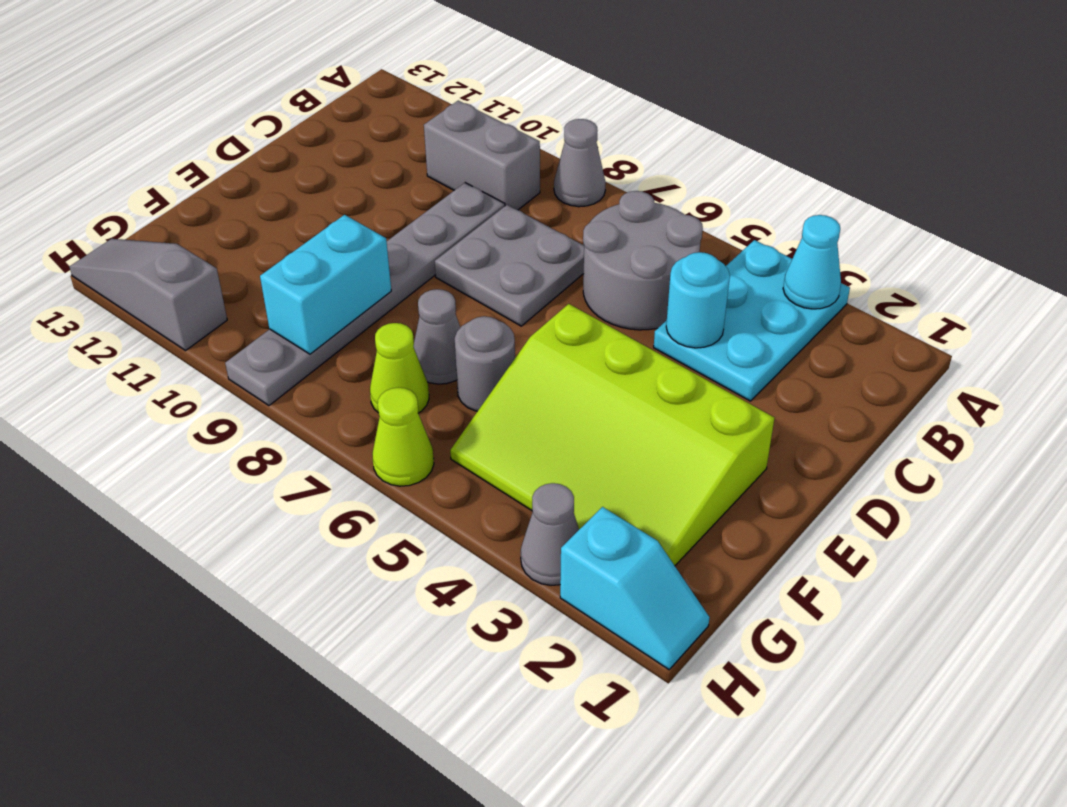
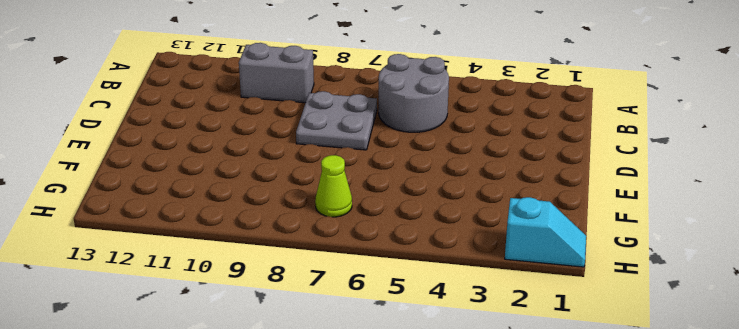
none -> cyan 2x3 plate [654,240,850,401]
none -> grey 1x1 cone [554,119,606,207]
none -> grey 1x6 plate [225,183,505,406]

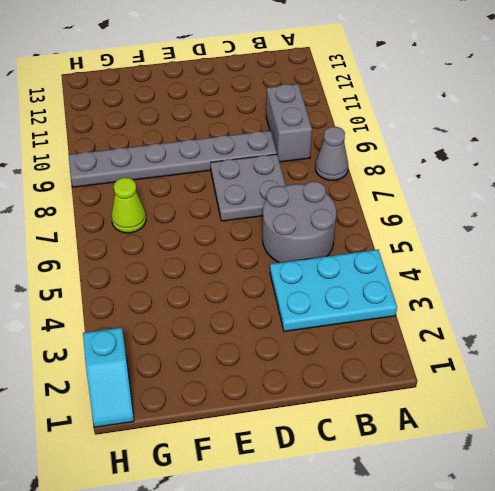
none -> lime 3x4 slope [450,304,774,566]
none -> grey 1x1 round brick [455,316,515,411]
none -> grey 1x1 cone [414,289,460,384]

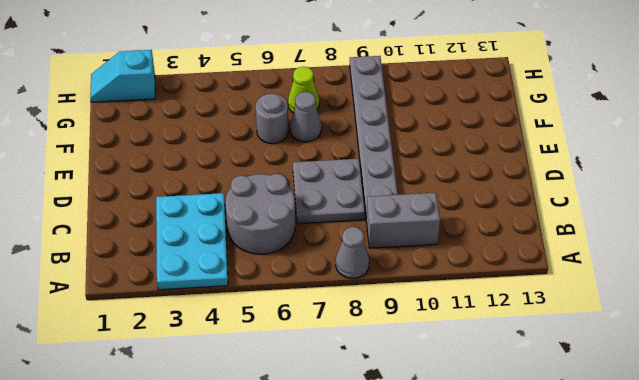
none -> lime 3x4 slope [450,304,774,566]
none -> grey 1x1 cone [521,483,579,585]
none -> lime 1x1 cone [372,388,434,486]

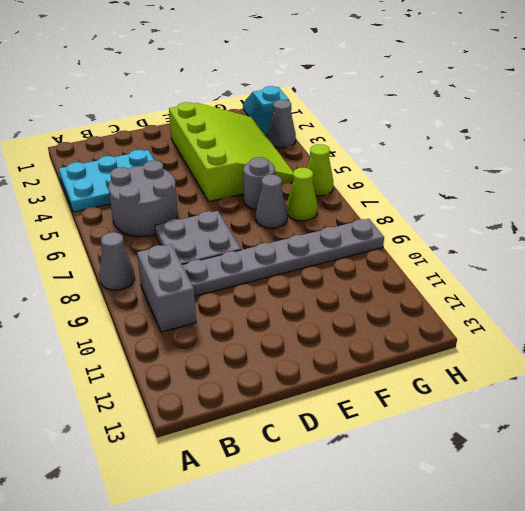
none -> grey 1x3 slope [70,239,227,351]
none -> cyan 1x1 cone [783,215,841,309]
none -> cyan 1x1 round brick [666,252,730,348]

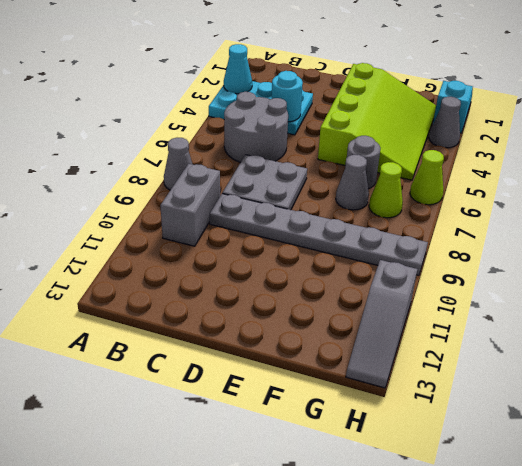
none -> cyan 1x2 brick [260,215,391,354]

